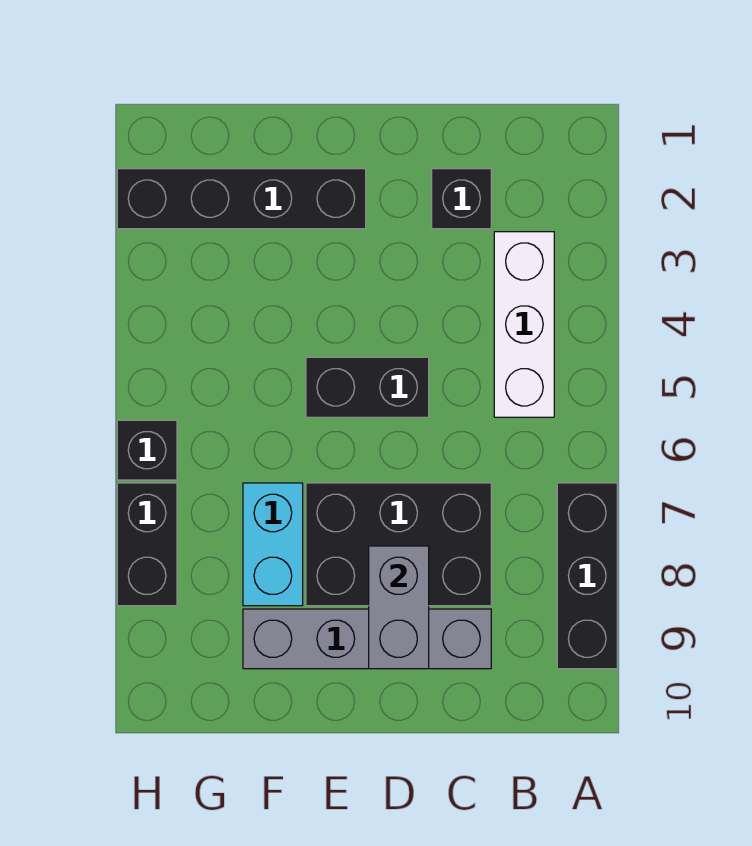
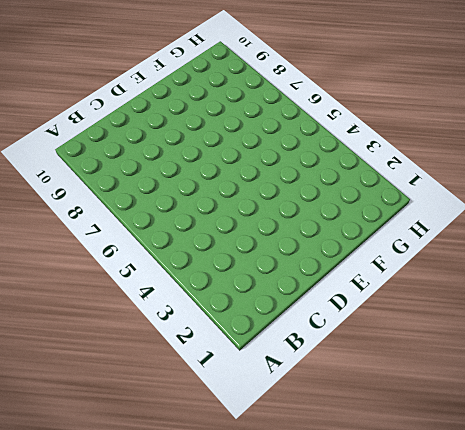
none -> black 1x3 brick [557,483,617,669]
none -> white 1x3 brick [494,232,554,417]

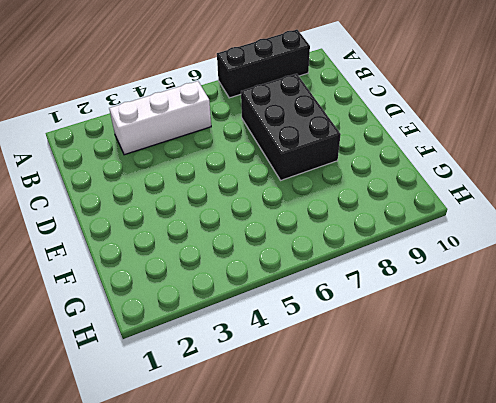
none -> black 1x1 brick [432,169,491,229]
none -> grey 1x4 brick [243,609,491,669]

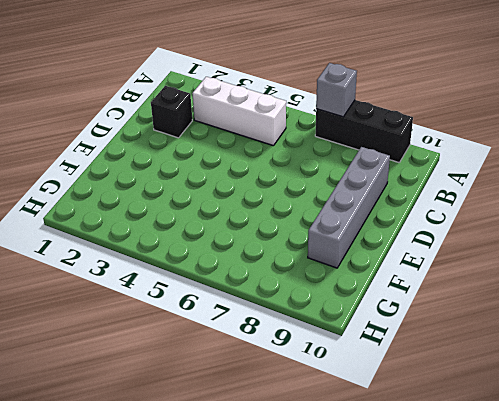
grey 1x1 brick [316,63,357,117] -> none
none -> black 2x3 brick [306,483,491,606]
none -> black 1x2 brick [306,357,429,417]

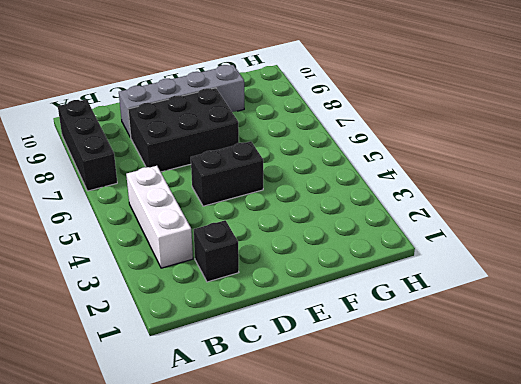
none -> black 1x4 brick [117,169,366,229]
none -> cyan 1x2 brick [243,483,303,606]

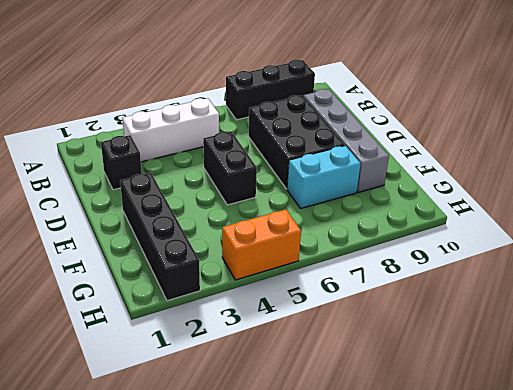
orange 1x2 brick [222,209,301,280] -> none
none -> black 1x1 brick [117,420,177,480]
none -> black 1x2 brick [117,483,177,606]

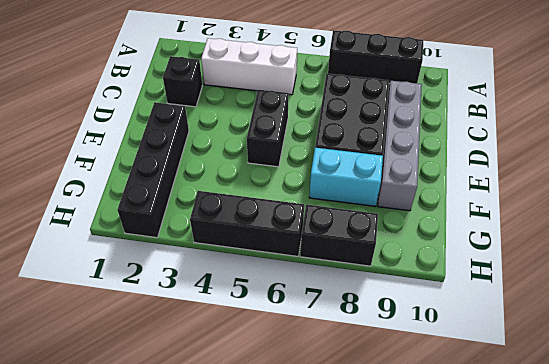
black 1x3 brick [190,191,304,256] -> black 1x1 brick [117,420,177,480]
none -> grey 1x2 brick [369,546,429,669]

